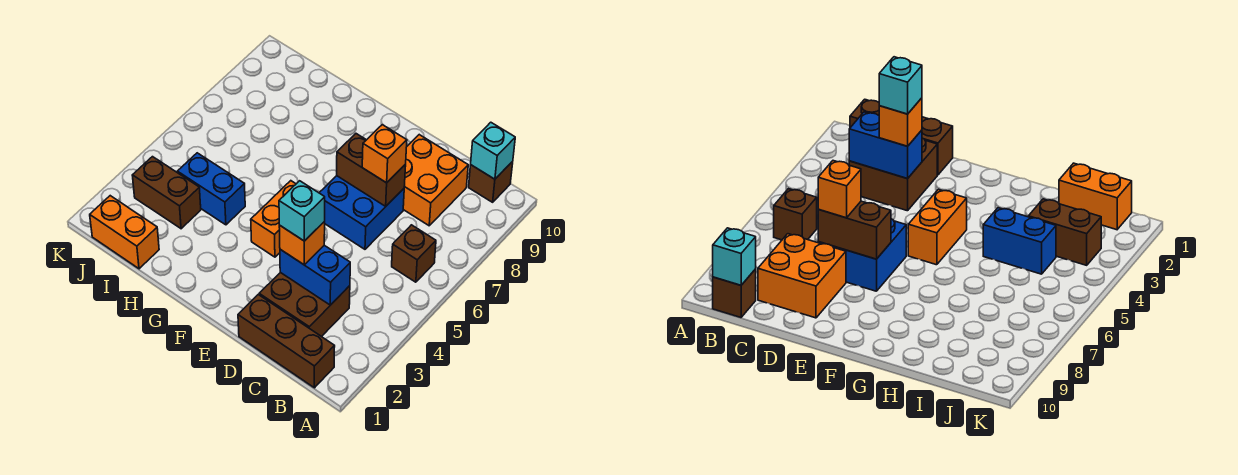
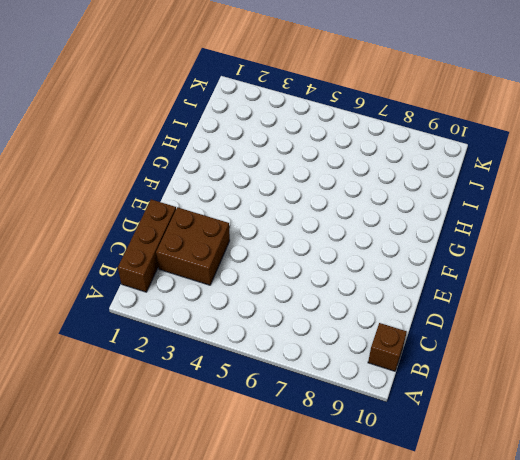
none -> brown 1x1 brick [392,225,436,282]
none -> orange 2x2 brick [403,135,468,226]
none -> blue 2x2 brick [319,176,404,249]

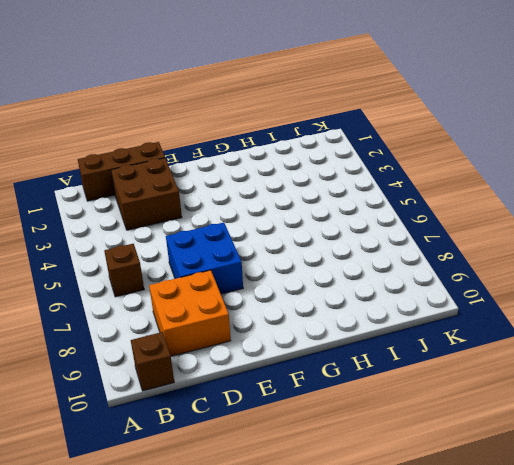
none -> orange 1x2 brick [251,181,296,257]
none -> blue 1x2 brick [177,153,245,225]
none -> orange 1x2 brick [90,196,159,269]

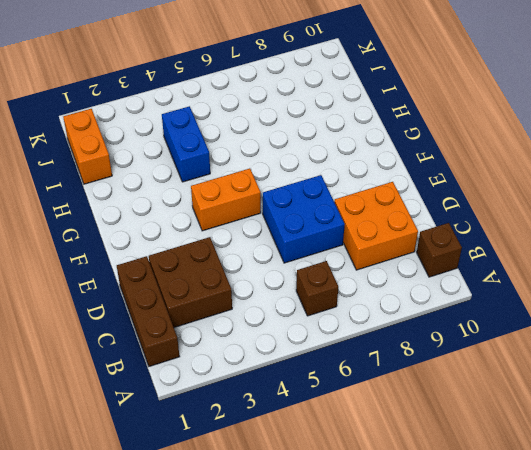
none -> brown 1x2 brick [132,157,201,229]
none -> cyan 1x1 brick [471,122,515,179]
none -> blue 1x2 brick [280,245,350,305]

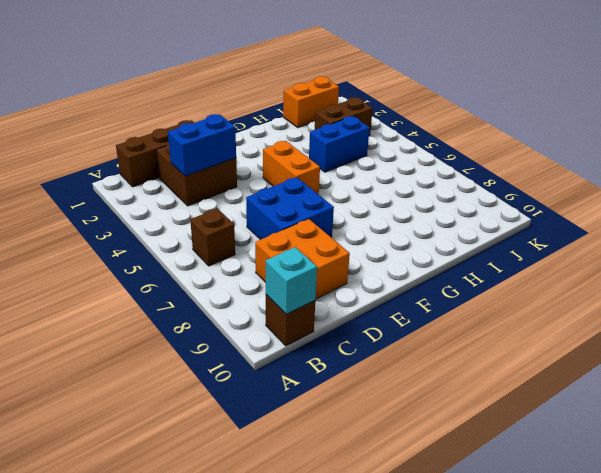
none -> brown 1x2 brick [337,134,406,206]
none -> orange 1x1 brick [279,221,325,265]
none -> orange 1x1 brick [362,125,407,183]

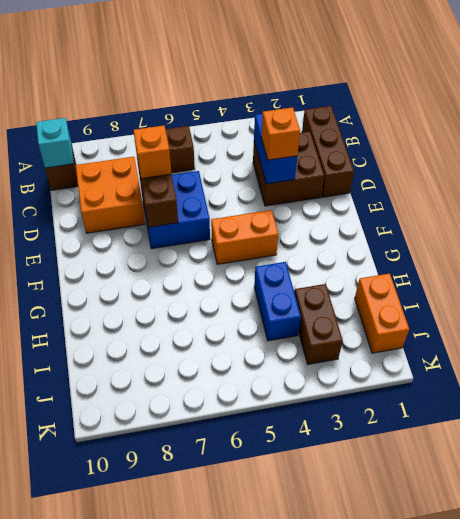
none -> cyan 1x1 brick [279,181,325,241]

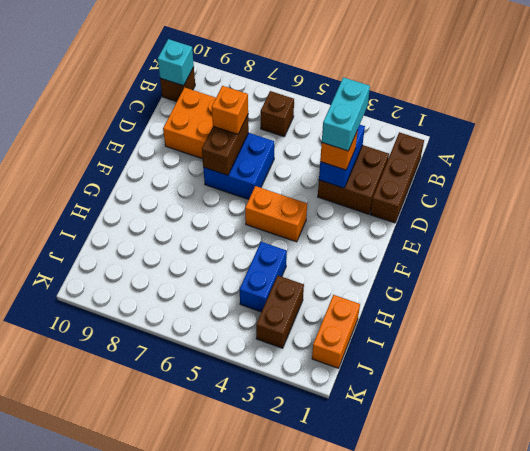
cyan 1x2 brick [322,77,370,151] -> cyan 1x1 brick [279,181,325,241]

